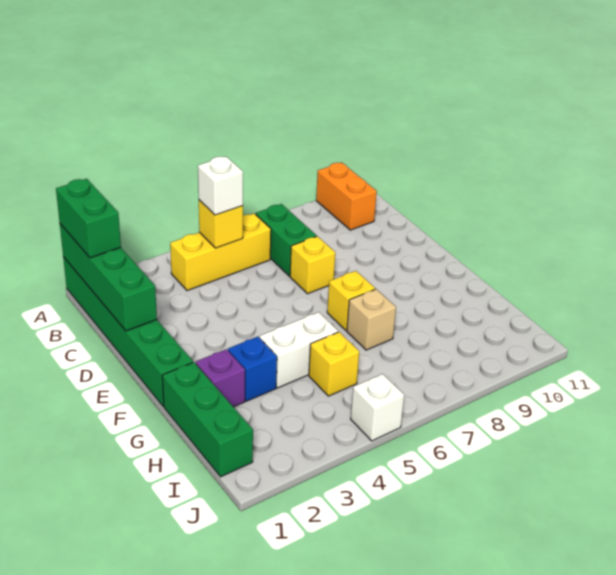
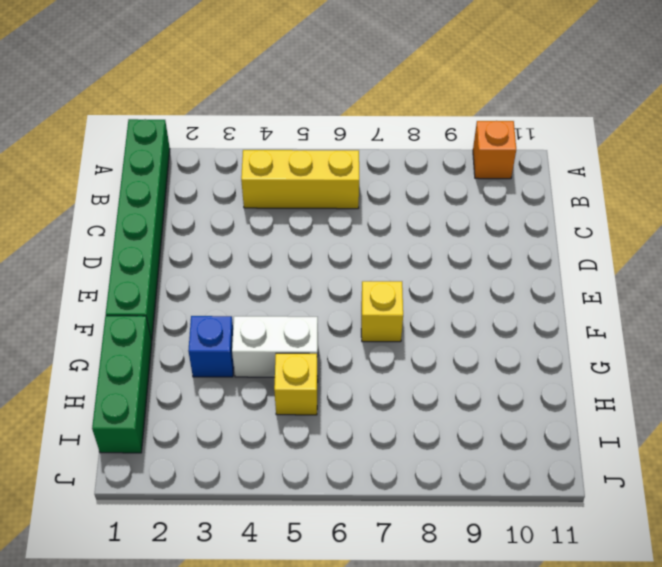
orange 1x1 brick [473,121,516,179] -> orange 1x2 brick [316,162,377,230]
none -> green 1x2 brick [256,204,317,276]
none -> yellow 1x1 brick [290,236,335,294]
none -> purple 1x1 brick [196,349,245,407]

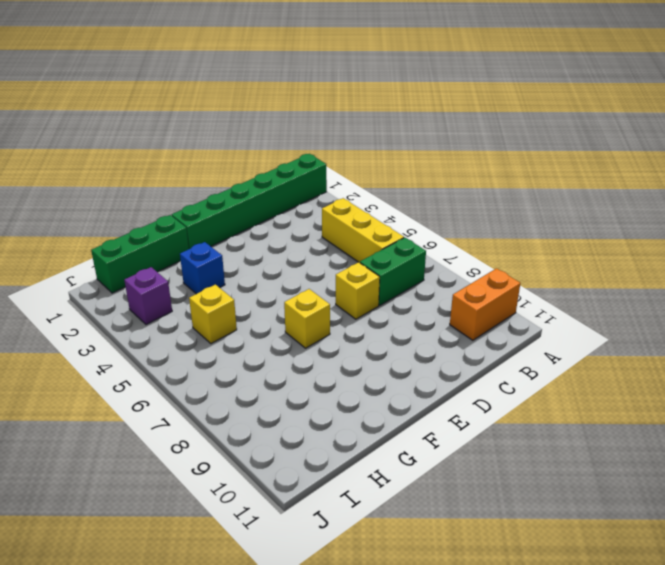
purple 1x1 brick [124,267,172,325] -> purple 1x1 brick moved to [196,349,245,407]
none -> white 1x2 brick [259,312,338,388]
none -> tan 1x1 brick [347,289,396,350]
none -> white 1x1 brick [351,374,404,441]

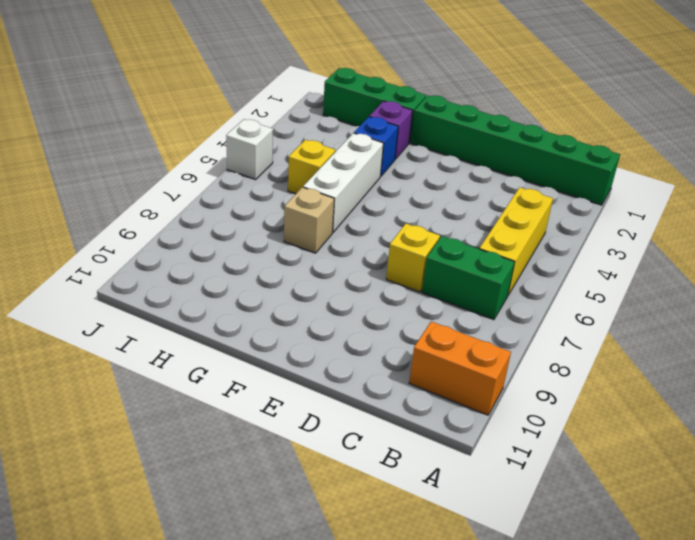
white 1x3 brick [303,133,384,232] -> white 1x2 brick [259,312,338,388]
none -> yellow 1x1 brick [327,271,375,331]
none -> green 1x4 brick [60,224,157,331]
none -> yellow 1x1 brick [199,200,243,248]

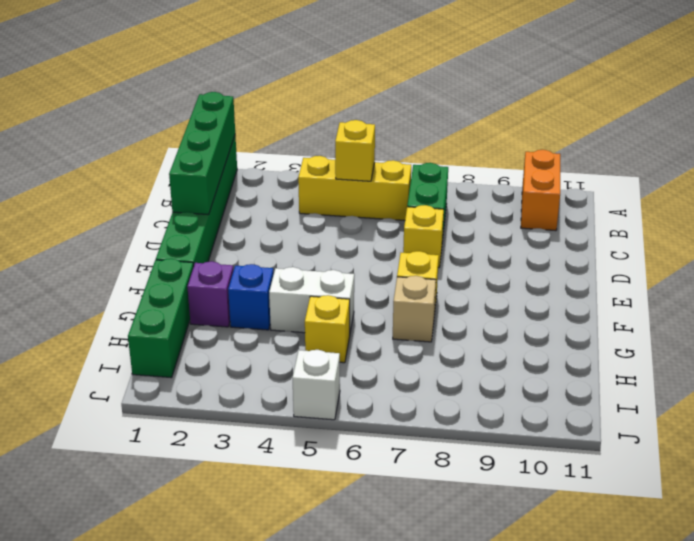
none -> green 1x2 brick [56,179,121,258]
none -> white 1x1 brick [198,156,243,215]

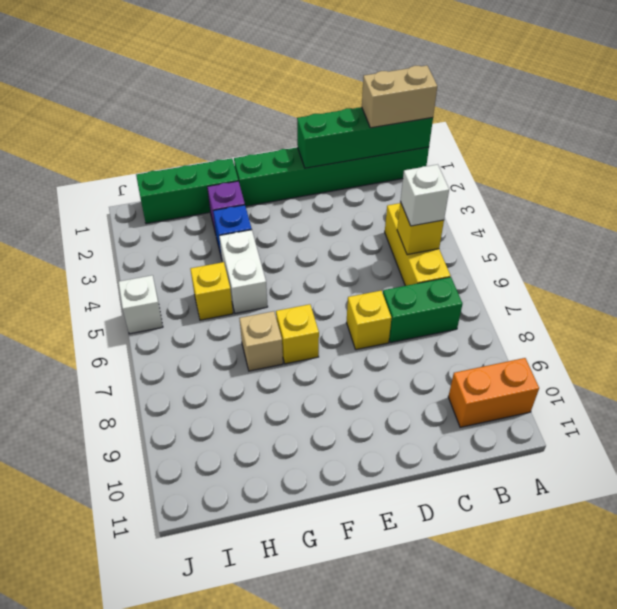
tan 1x2 brick [362,65,437,128] -> green 1x2 brick [56,179,121,258]

